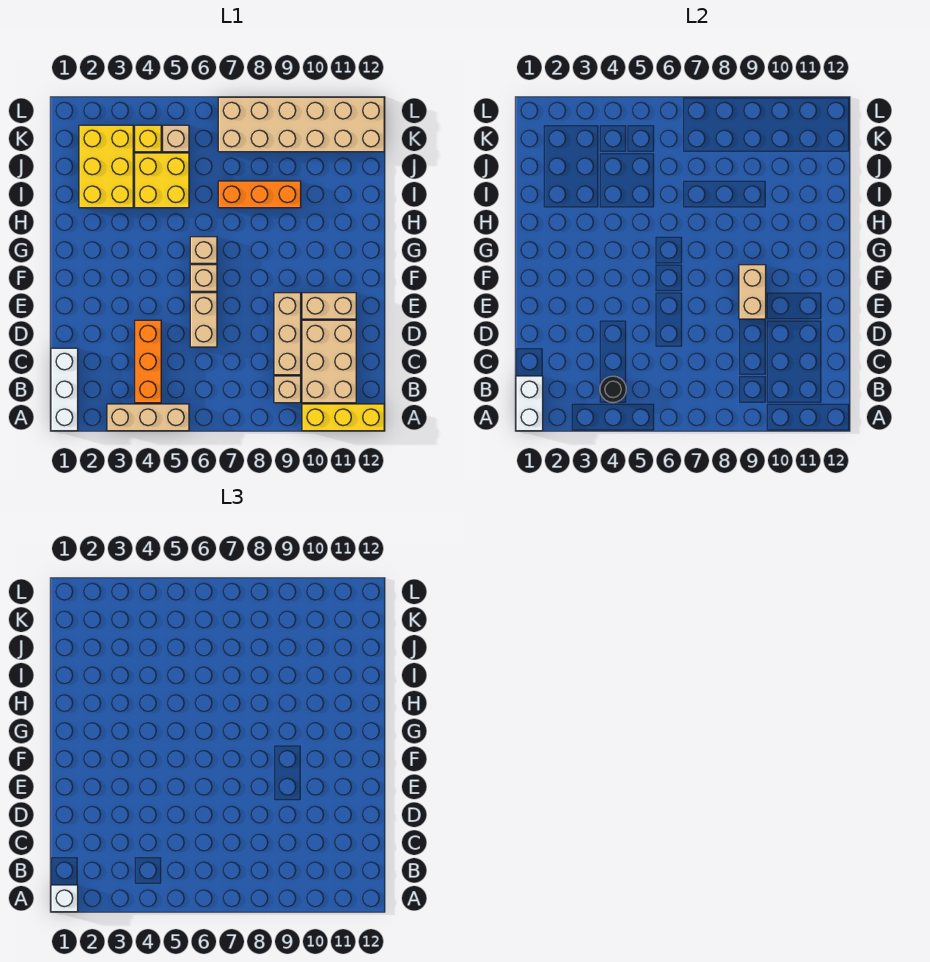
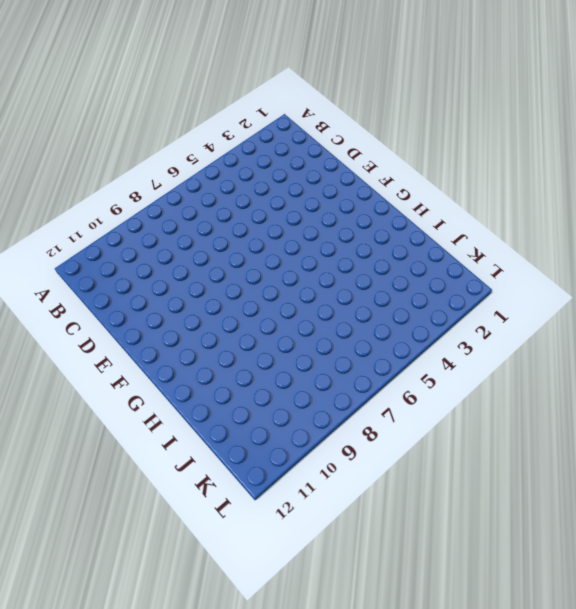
none -> white 1x3 brick [51,348,78,431]
none -> tan 1x3 brick [107,404,189,431]
none -> yellow 1x3 brick [302,404,384,431]

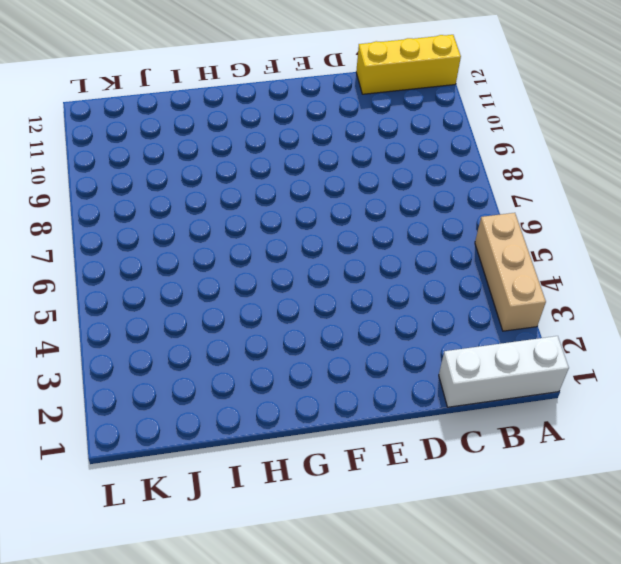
yellow 1x3 brick [356,35,461,94] -> yellow 1x3 brick turned to [302,404,384,431]
none -> orange 1x3 brick [135,320,161,403]
none -> tan 1x1 brick [274,376,301,403]
none -> tan 2x3 brick [302,320,356,403]

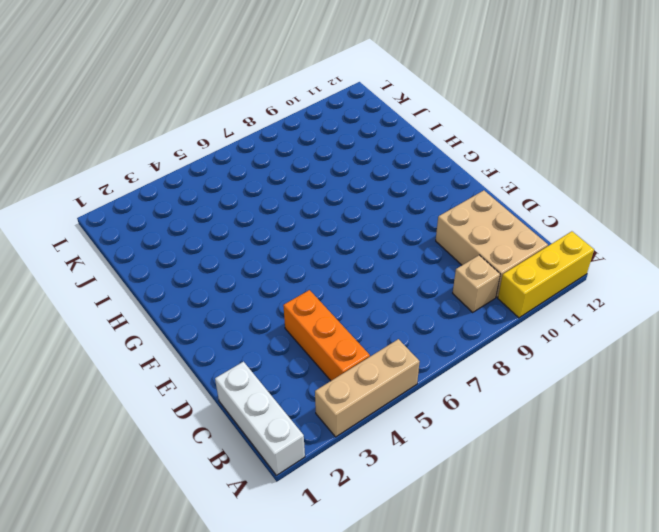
none -> tan 1x3 brick [274,293,301,375]
none -> tan 1x2 brick [190,293,217,347]
none -> tan 1x2 brick [302,293,356,319]

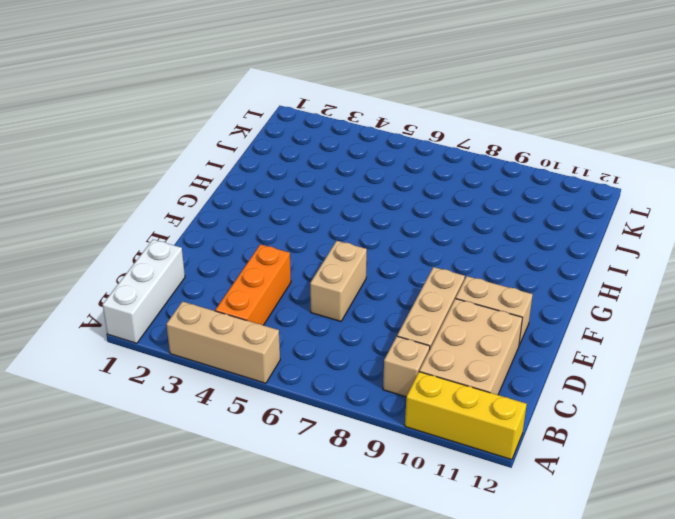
none -> tan 1x1 brick [190,265,217,291]
none -> tan 1x1 brick [190,237,217,263]
none -> yellow 2x3 brick [79,125,133,208]

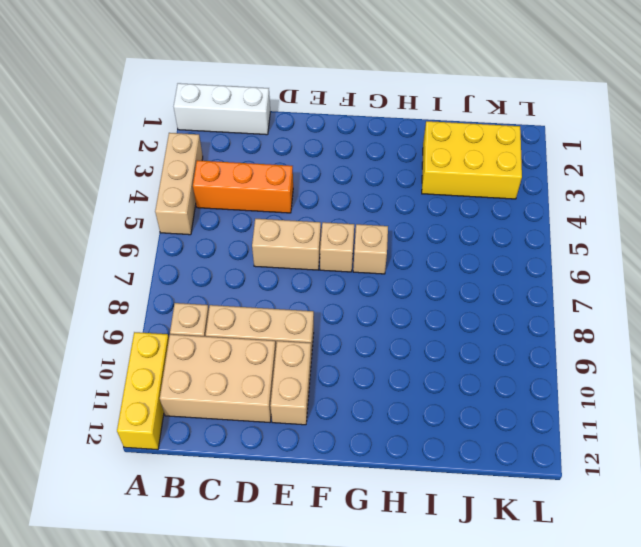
none -> yellow 2x2 brick [135,153,189,208]
none -> orange 1x3 brick [218,181,301,208]
none -> yellow 1x1 brick [135,125,161,152]

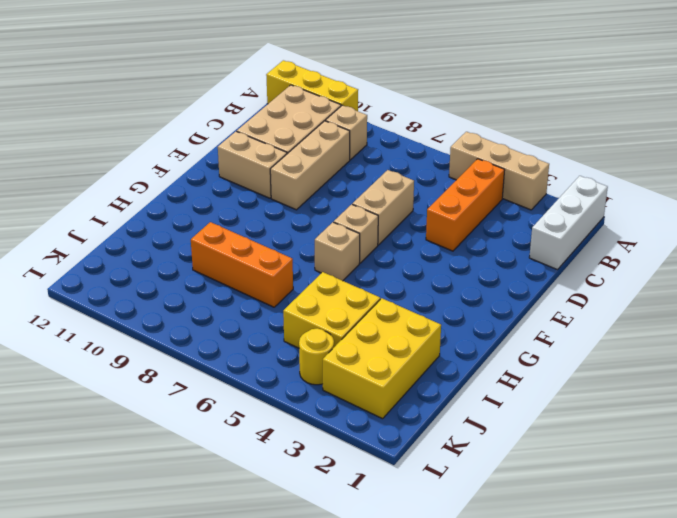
yellow 1x1 round brick [299,328,334,385] -> yellow 1x1 brick [135,125,161,152]
none -> tan 1x1 brick [163,125,189,152]
none -> tan 2x6 brick [218,97,384,152]
none -> white 1x2 brick [516,376,543,431]

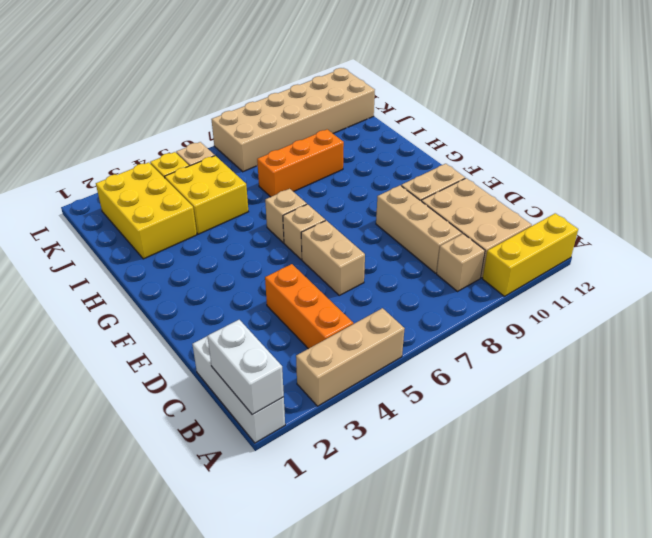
none -> black 1x1 round brick [600,376,626,403]
none -> tan 1x2 brick [739,265,766,319]
none -> white 1x1 brick [51,885,78,912]

